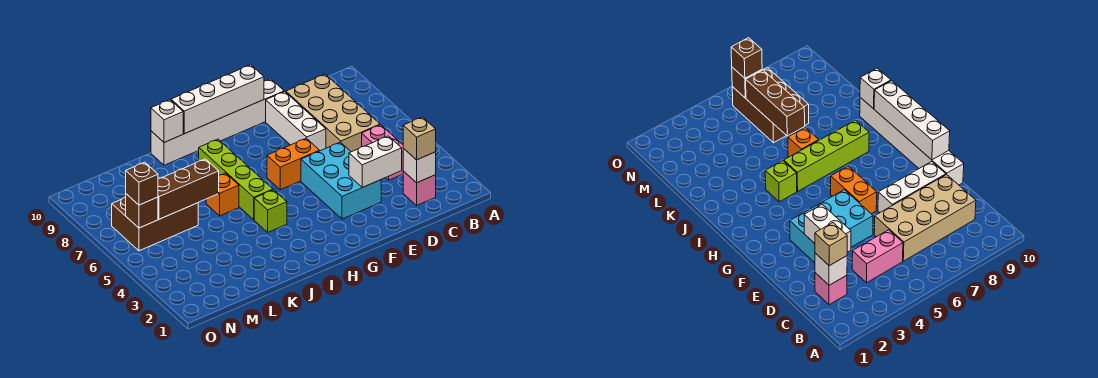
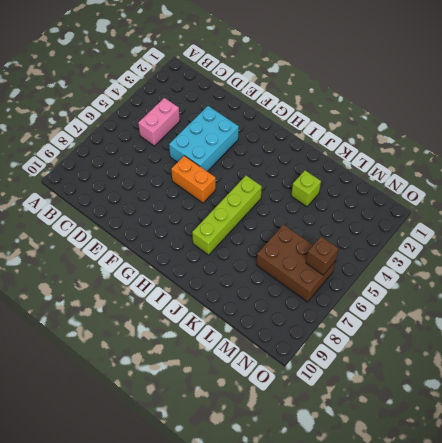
lime 1x1 brick [291,171,321,207] -> lime 1x1 brick moved to [254,190,287,232]
none -> pink 1x1 brick [403,171,436,205]
none -> tan 2x4 brick [286,74,380,152]
none -> white 1x3 brick [266,92,326,151]

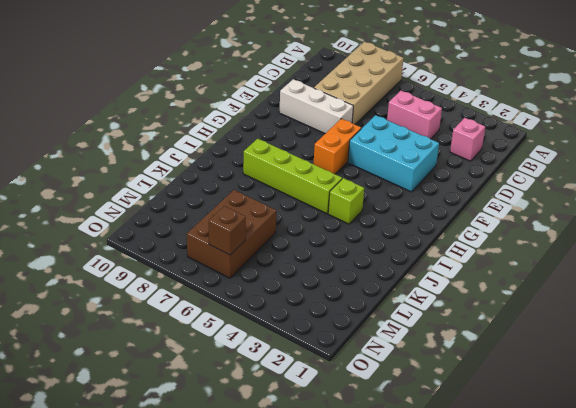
tan 2x4 brick [314,42,404,124] -> tan 2x4 brick turned to [286,74,380,152]
none -> white 1x6 brick [151,79,284,165]
none -> orange 1x1 brick [206,173,239,216]
none -> white 1x1 brick [403,148,436,183]

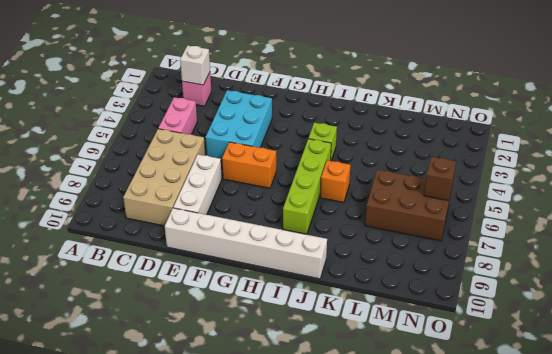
none -> white 1x2 brick [349,136,402,188]
none -> white 1x4 brick [171,65,264,134]
none -> white 1x1 brick [151,100,183,142]

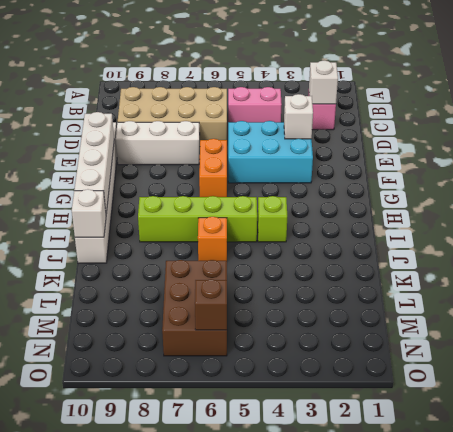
white 1x1 brick [284,94,313,139] -> white 1x2 brick [349,136,402,188]
none -> brown 1x3 brick [158,159,219,219]
none -> tan 1x1 brick [403,117,436,160]
none -> brown 1x1 brick [126,162,158,205]

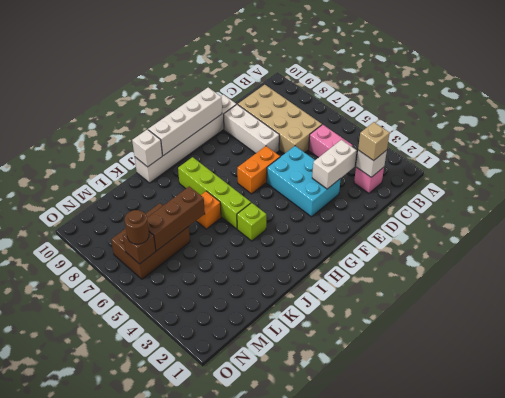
brown 1x1 round brick [125,210,149,244] -> brown 1x1 brick [126,162,158,205]

